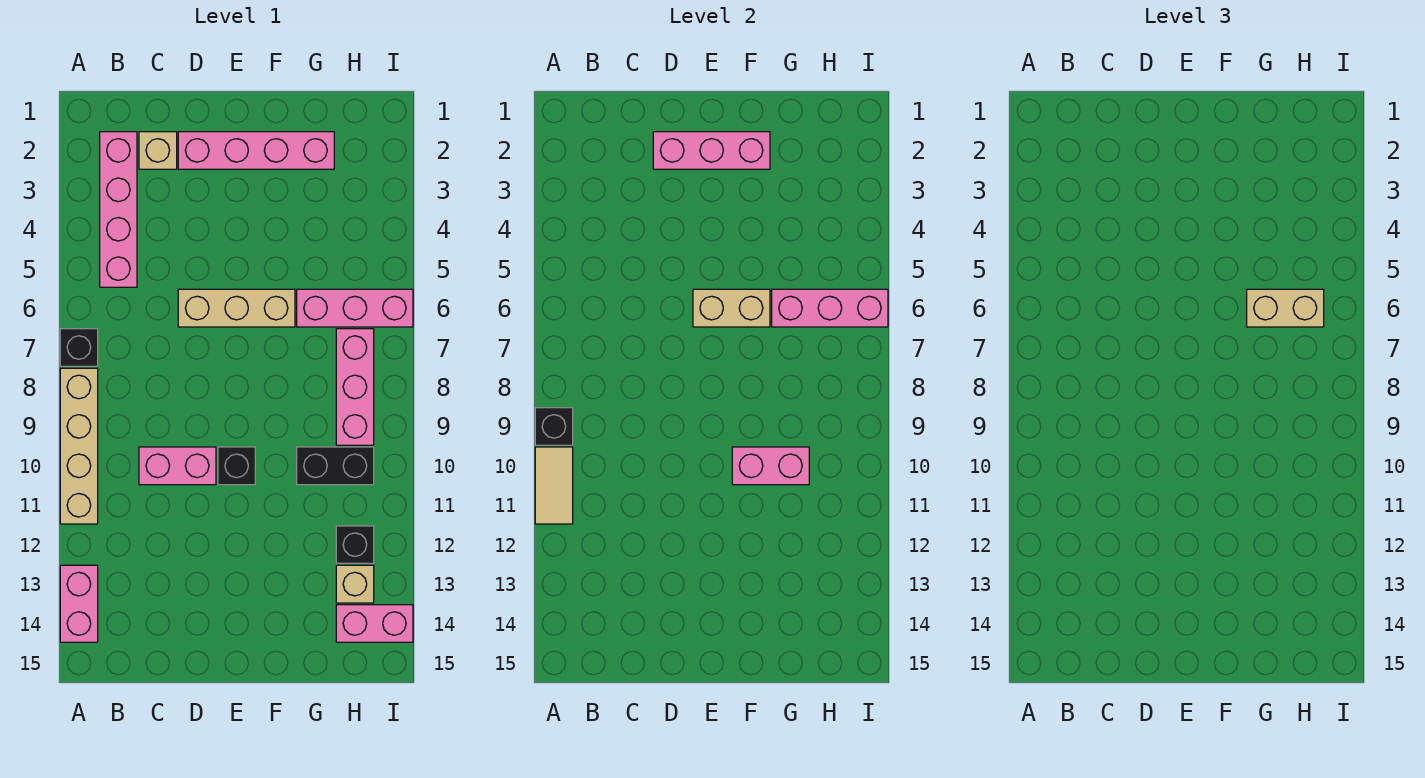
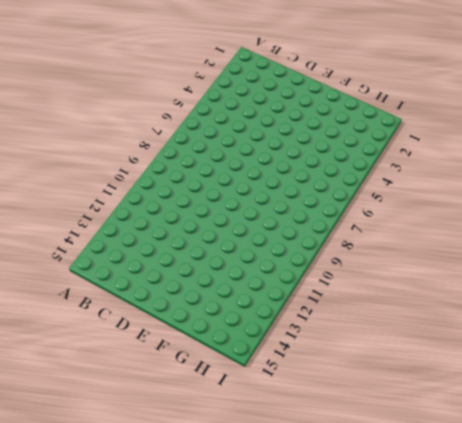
none -> black 1x1 brick [60,329,98,366]
none -> tan 1x4 brick [60,368,98,524]
none -> pink 1x2 brick [60,565,98,642]

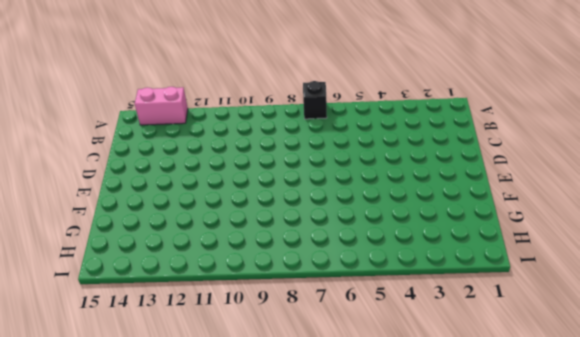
none -> tan 1x4 brick [60,368,98,524]
none -> pink 1x4 brick [100,132,137,287]
none -> tan 1x1 brick [139,132,177,169]

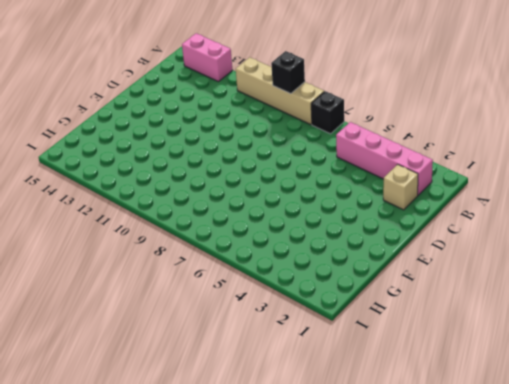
none -> pink 1x2 brick [139,447,216,485]
none -> pink 1x4 brick [178,132,334,169]
none -> tan 1x3 brick [178,289,295,327]

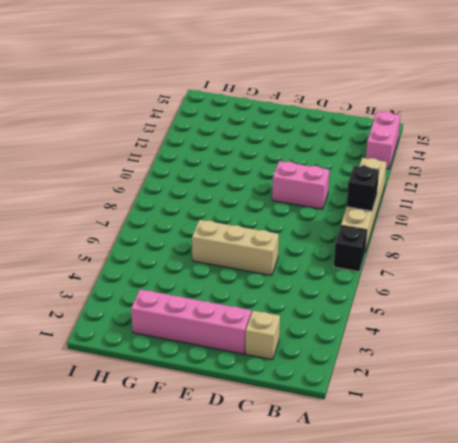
none -> pink 1x4 brick [100,132,137,287]
none -> black 1x1 brick [218,447,255,485]
none -> pink 1x3 brick [297,289,413,327]

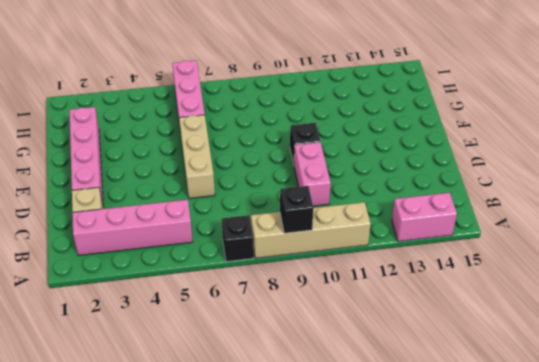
none -> black 1x2 brick [297,447,374,485]
none -> pink 1x3 brick [336,329,374,445]
none -> black 1x1 brick [336,526,374,563]

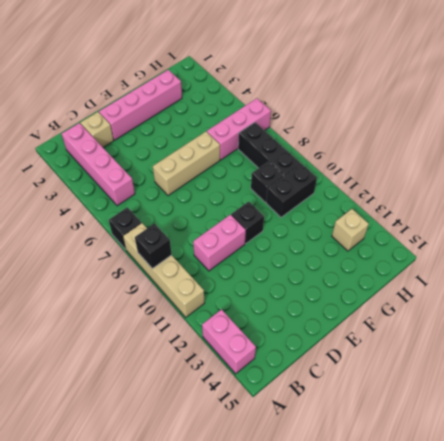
black 1x1 brick [251,162,284,202] -> black 1x1 brick moved to [336,526,374,563]
black 1x3 brick [238,122,301,176] -> pink 1x3 brick [336,329,374,445]
none -> pink 1x2 brick [336,605,413,642]
none -> tan 1x2 tile [535,447,573,524]
none -> pink 1x3 brick [653,132,770,169]

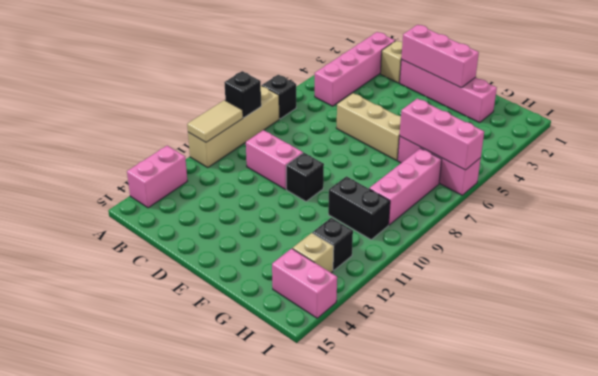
none -> tan 1x2 brick [693,289,770,327]
none -> pink 1x2 brick [732,447,809,485]
none -> tan 1x2 brick [1247,289,1324,327]

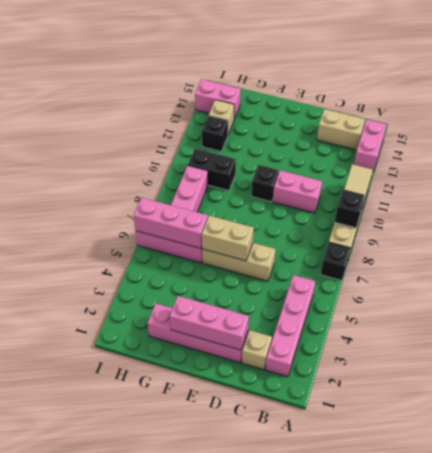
tan 1x2 brick [317,109,365,150] -> tan 1x2 brick moved to [1247,289,1324,327]
none -> pink 1x2 brick [732,447,809,485]

